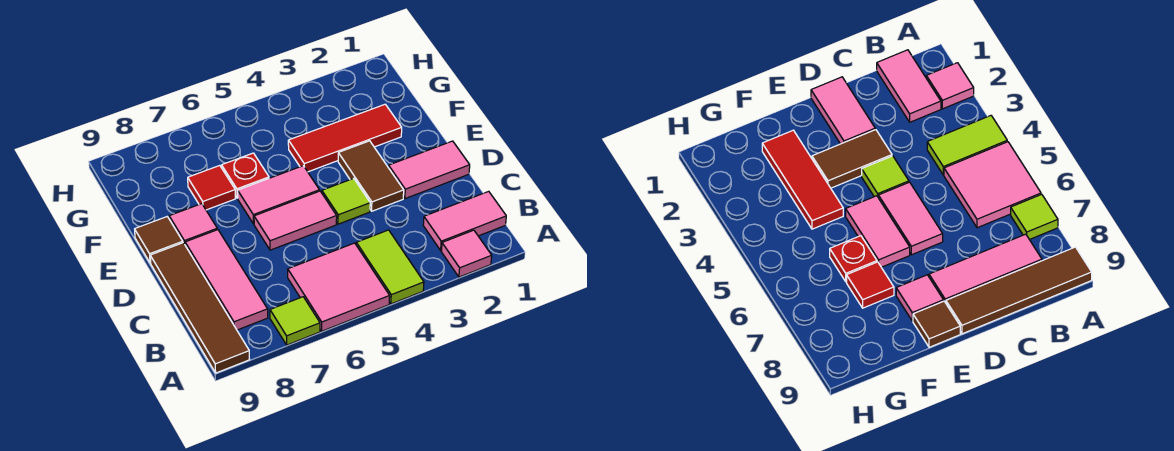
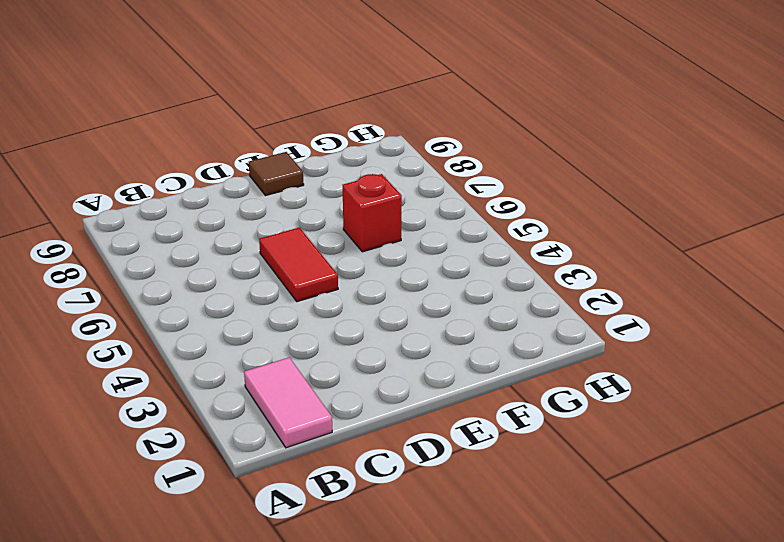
red 1x2 tile [259,227,338,302] -> pink 1x2 tile [254,191,337,250]
red 1x1 brick [343,174,402,252] -> red 1x1 plate [222,153,269,198]
none -> pink 1x1 tile [441,230,492,277]
none -> lime 1x2 tile [356,230,424,304]
none -> pink 2x2 tile [288,243,390,331]

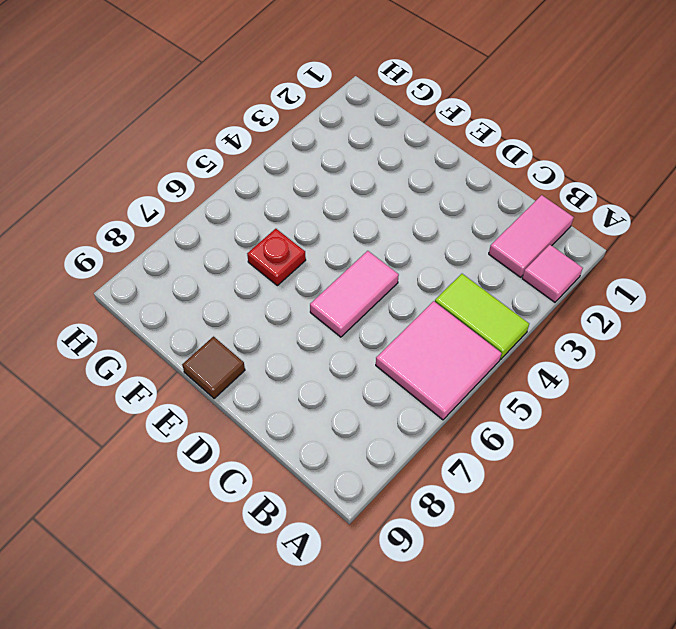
none -> lime 1x1 tile [270,297,320,345]
none -> brown 1x4 tile [150,243,250,373]
none -> pink 1x3 tile [185,230,268,330]

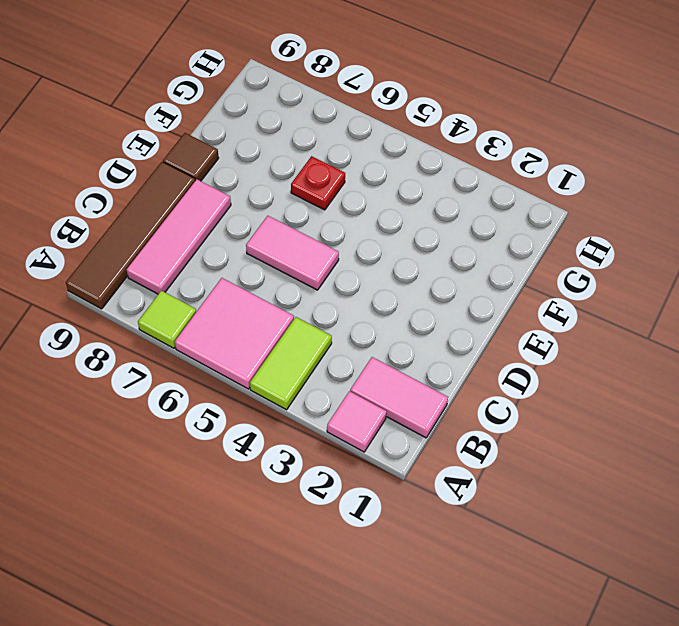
none -> pink 1x2 tile [389,141,470,199]
none -> brown 1x2 tile [338,141,404,211]
none -> lime 1x1 tile [322,178,370,224]

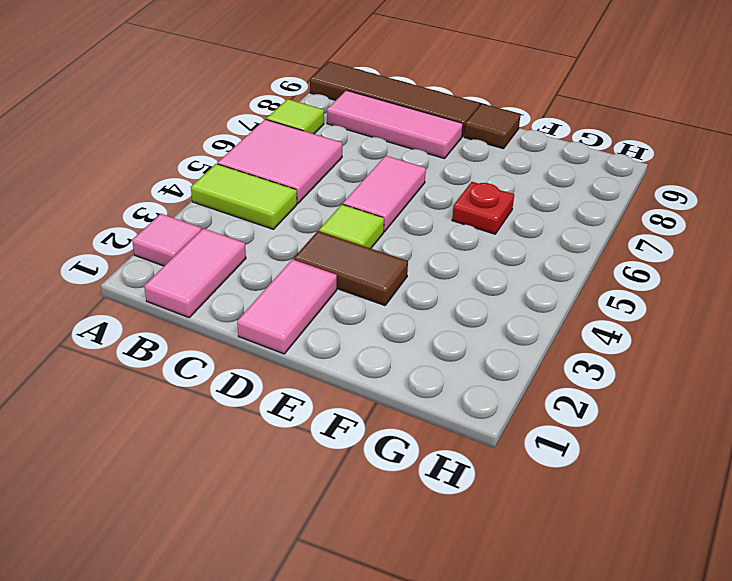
none -> pink 1x2 tile [238,166,319,224]
none -> pink 1x1 tile [169,204,217,244]
none -> red 1x3 tile [288,104,402,172]

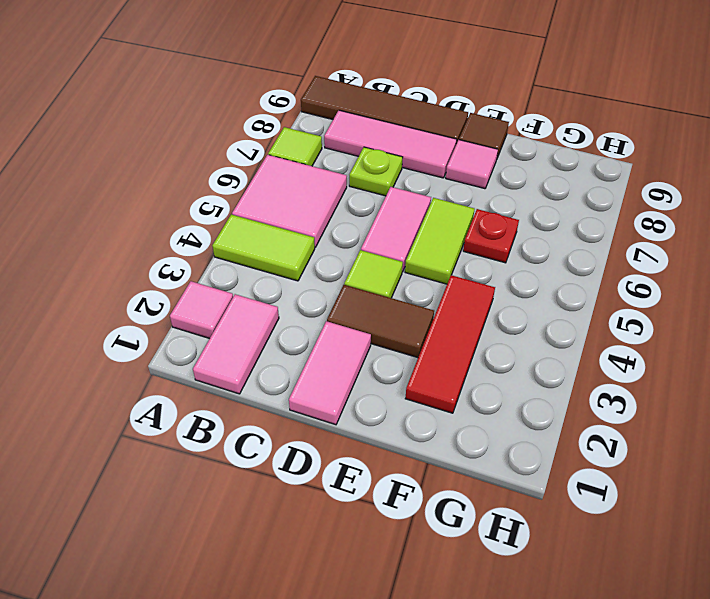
lime 1x1 plate [349,147,403,196] -> none
lime 1x2 tile [405,198,474,284] -> pink 1x2 tile [238,166,319,224]
none -> red 1x1 tile [188,166,235,210]

